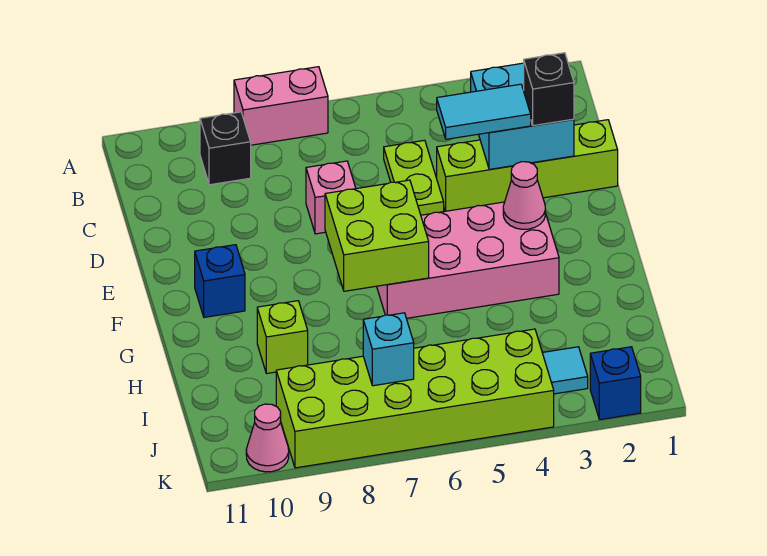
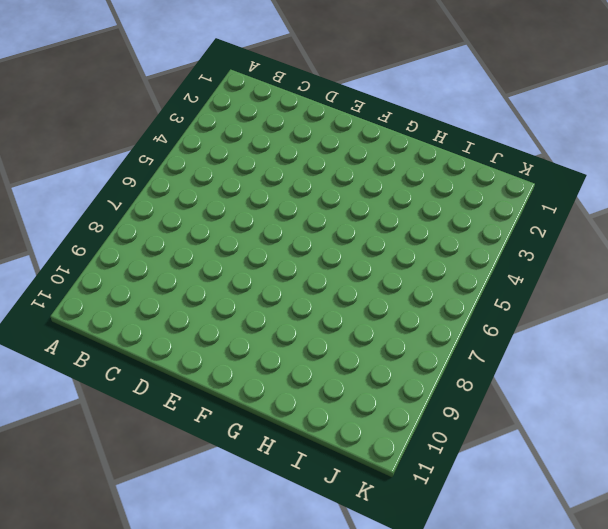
none -> pink 1x2 brick [234,67,328,145]
none -> black 1x1 brick [200,112,251,185]
none -> lime 1x2 plate [384,140,444,215]

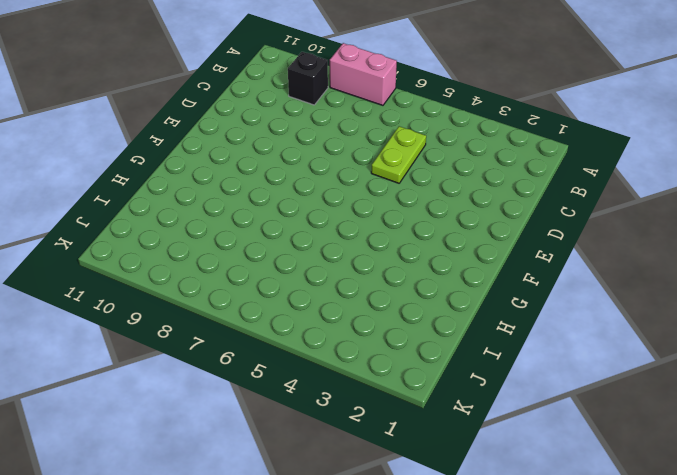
none -> lime 1x4 brick [437,120,618,211]
none -> pink 1x1 brick [306,161,356,234]
none -> pink 2x4 brick [377,202,559,318]

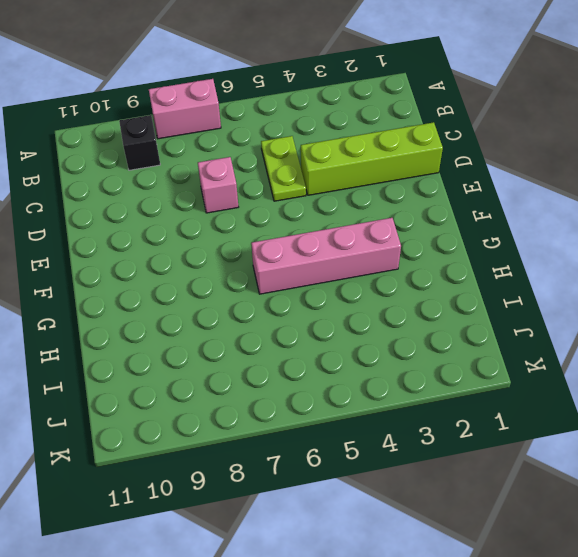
pink 1x4 brick [251,218,401,294] -> pink 2x4 brick [377,202,559,318]
none -> blue 1x1 brick [195,245,245,317]
none -> lime 1x1 brick [257,301,308,374]
none -> cyan 1x1 tile [542,347,588,394]

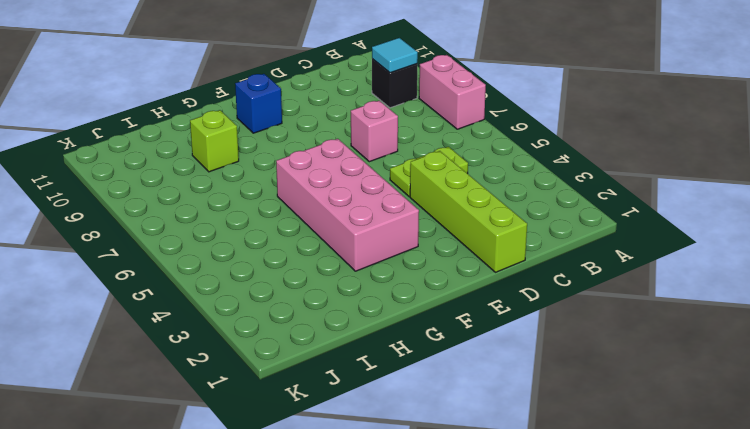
cyan 1x1 tile [372,38,418,73] -> cyan 1x1 tile moved to [542,347,588,394]
none -> lime 2x6 brick [276,329,554,468]
none -> blue 1x1 brick [590,347,641,420]
none -> pink 1x1 cone [246,404,289,472]

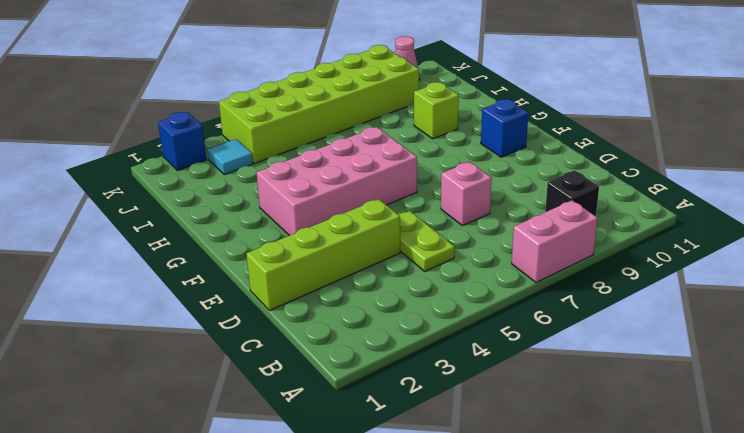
none -> cyan 2x2 brick [471,63,574,170]
none -> pink 1x1 cone [503,162,545,229]
none -> lime 2x2 brick [325,180,429,291]

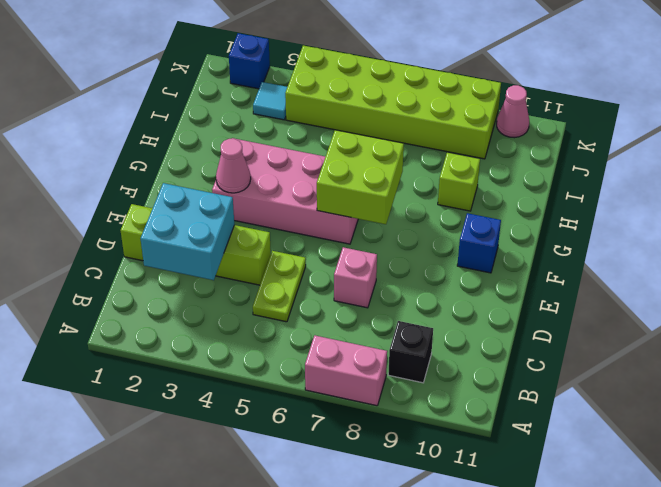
none -> cyan 1x1 brick [363,313,414,386]
none -> black 1x1 brick [524,53,574,126]
none -> cyan 1x2 tile [437,84,531,139]

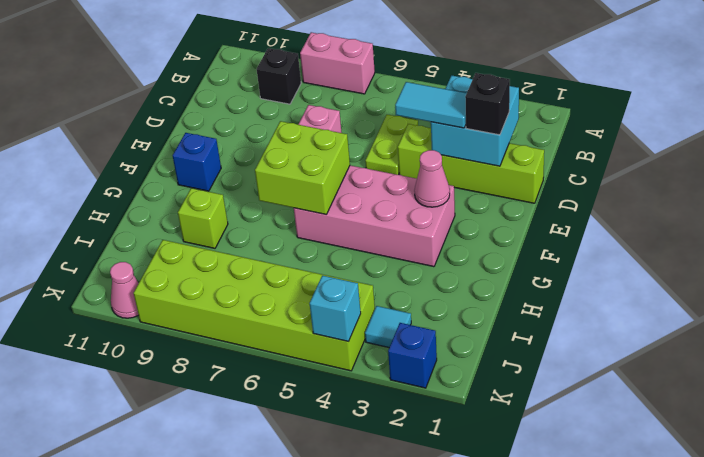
cyan 1x1 brick [310,276,361,342] -> cyan 1x1 brick moved to [363,313,414,386]

